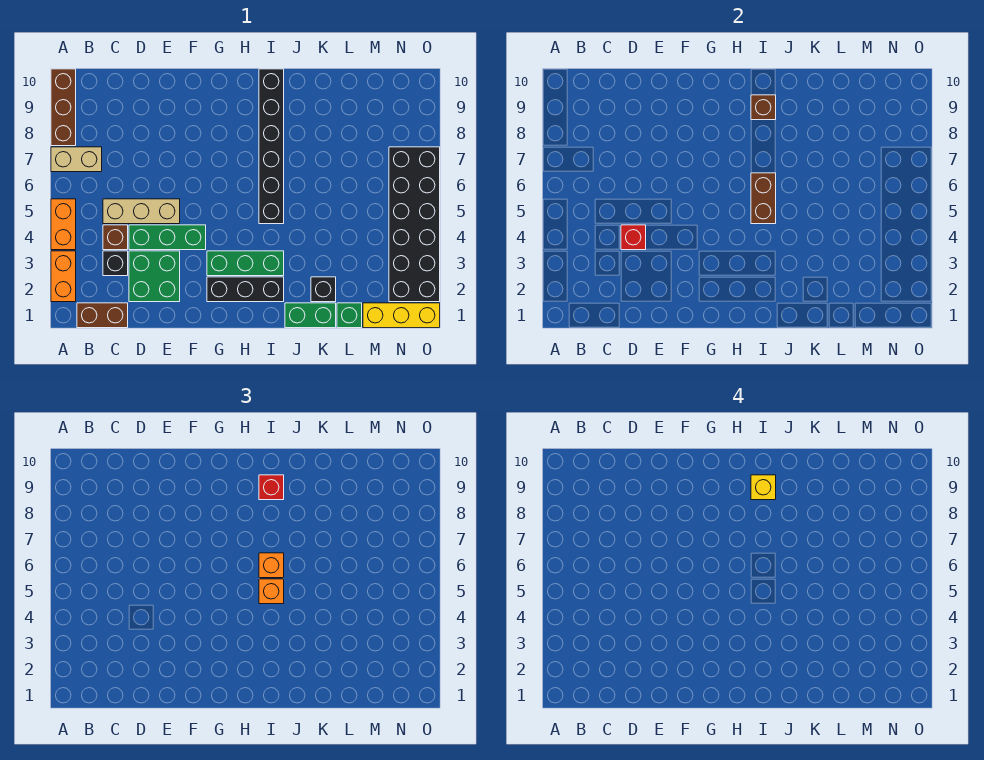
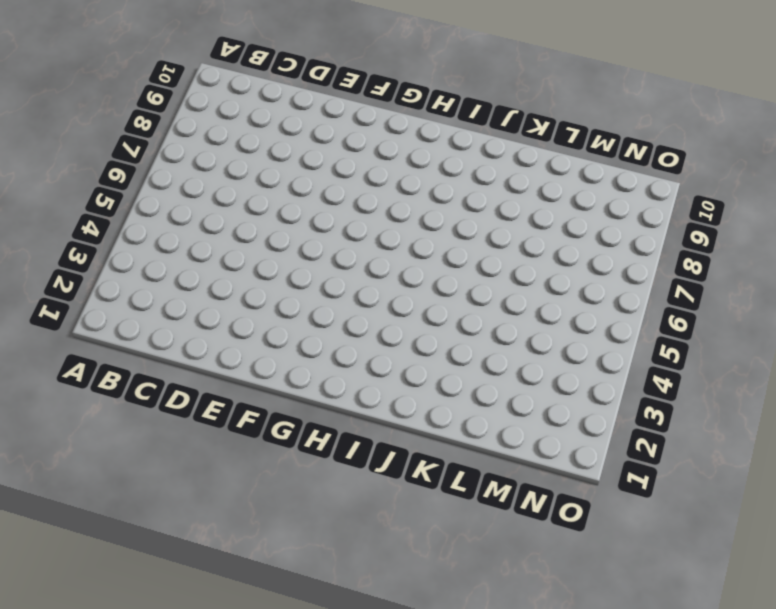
none -> orange 1x2 brick [51,251,76,302]
none -> orange 1x2 brick [51,199,76,250]
none -> tan 1x2 brick [51,147,102,172]

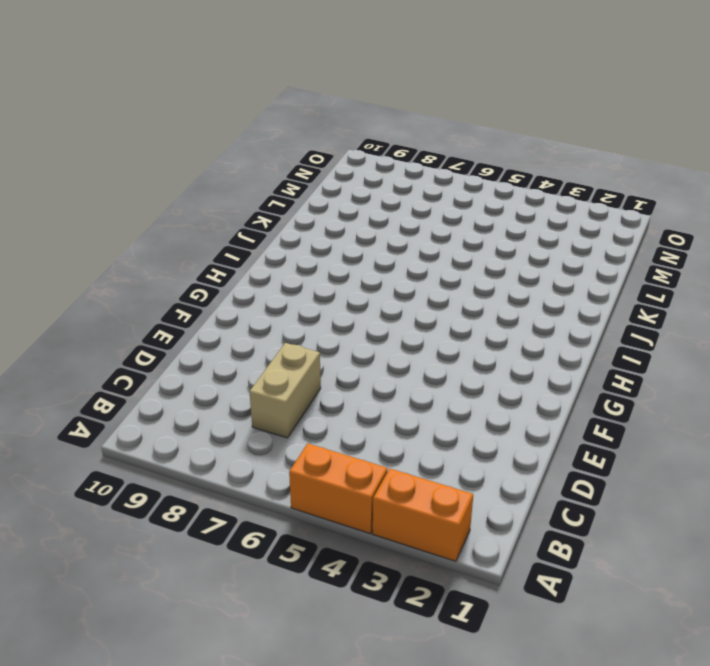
tan 1x2 brick [250,343,321,438] -> tan 1x2 brick moved to [51,147,102,172]
none -> brown 1x3 brick [51,69,76,146]
none -> brown 1x2 brick [77,303,128,328]
none -> black 1x1 brick [103,251,128,276]

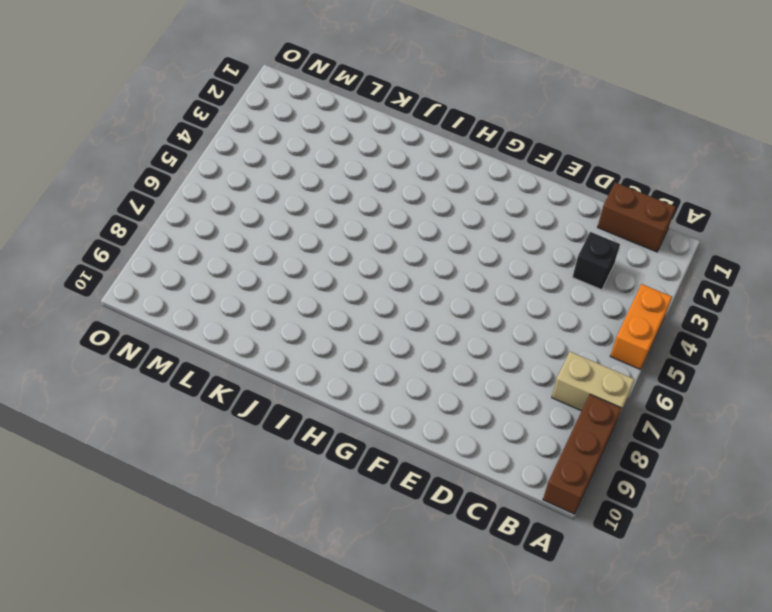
none -> orange 1x2 brick [51,251,76,302]
none -> brown 1x1 brick [103,225,128,250]
none -> tan 1x3 brick [103,199,180,224]

